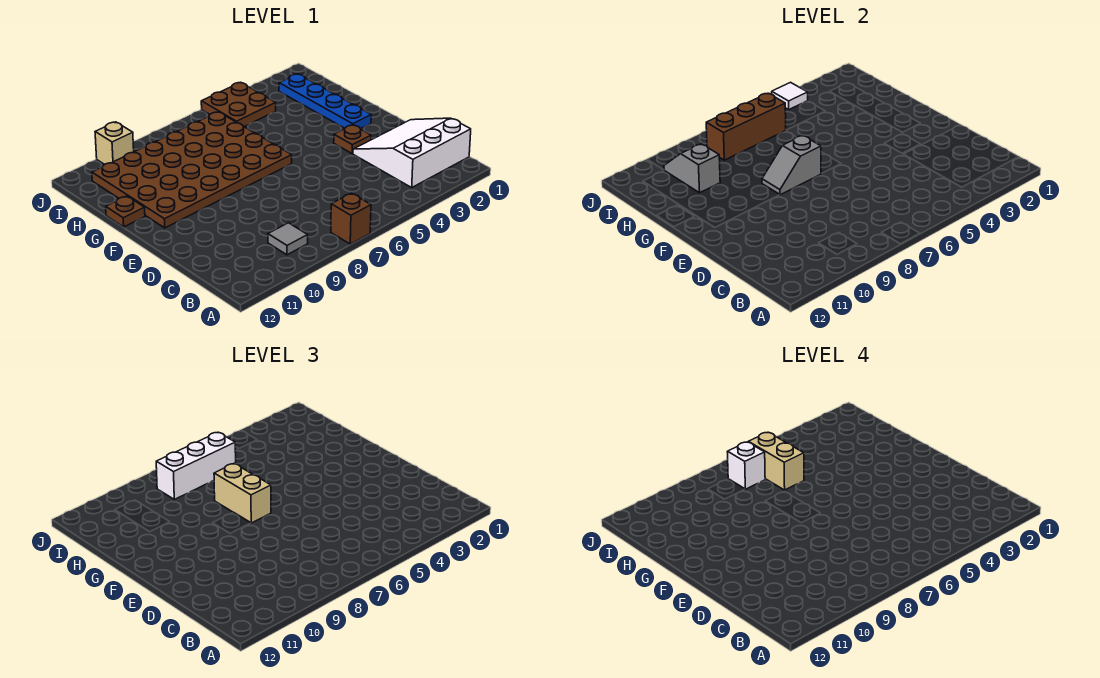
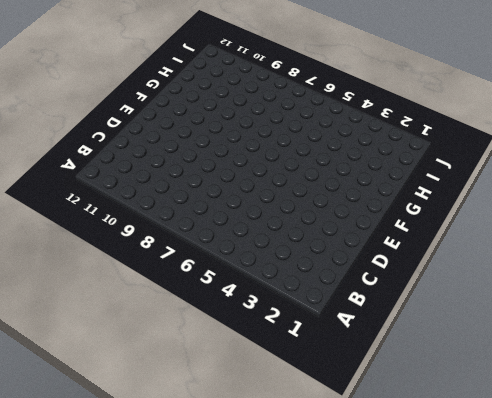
none -> brown 1x1 brick [331,193,371,244]
none -> white 3x3 slope [353,118,471,187]
none -> grey 1x1 tile [268,223,308,255]

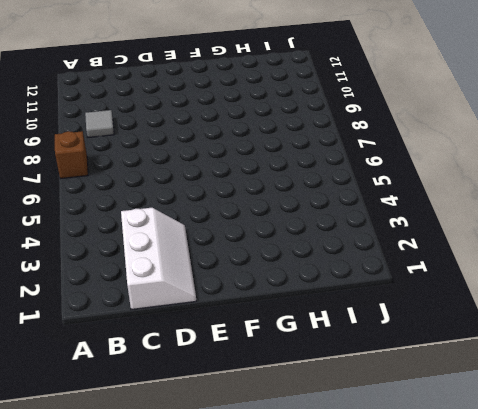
white 2x3 slope [121,208,196,310] -> white 3x3 slope [353,118,471,187]
none -> brown 1x1 plate [334,125,371,154]
none -> blue 1x4 plate [279,74,371,129]
none -> brown 4x6 plate [92,112,292,228]

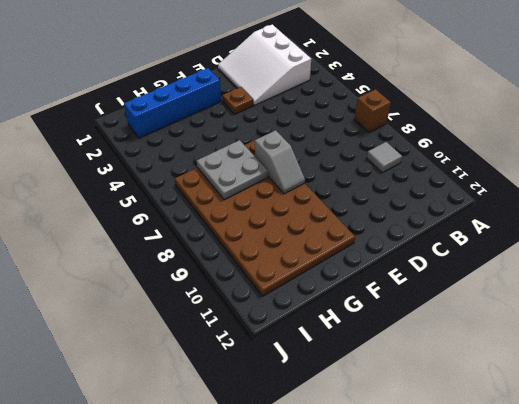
blue 1x4 brick [124,68,221,138] -> blue 1x4 plate [279,74,371,129]
grey 2x2 plate [197,140,268,200] -> none
none -> brown 1x1 plate [106,196,145,227]
none -> brown 2x2 plate [201,83,276,127]
none -> tan 1x1 brick [95,122,134,164]

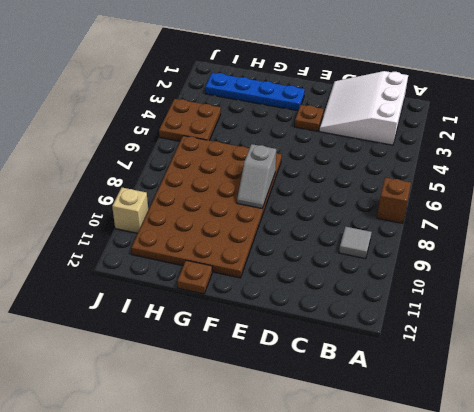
none -> grey 1x2 slope [664,144,720,193]
none -> brown 1x3 brick [706,94,786,160]
none -> white 1x1 tile [772,82,808,109]

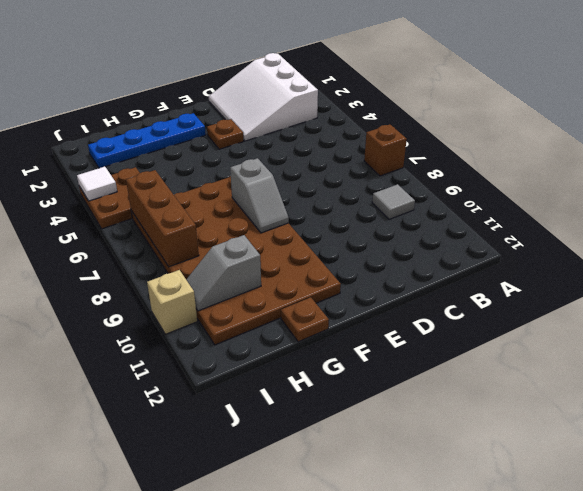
none -> tan 1x2 brick [214,464,271,523]
none -> white 1x3 brick [156,433,236,499]
none -> tan 1x2 brick [749,433,804,490]

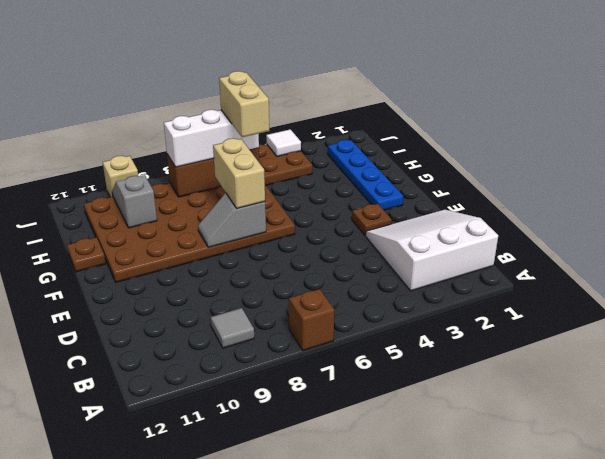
none -> white 1x1 brick [727,442,765,489]

